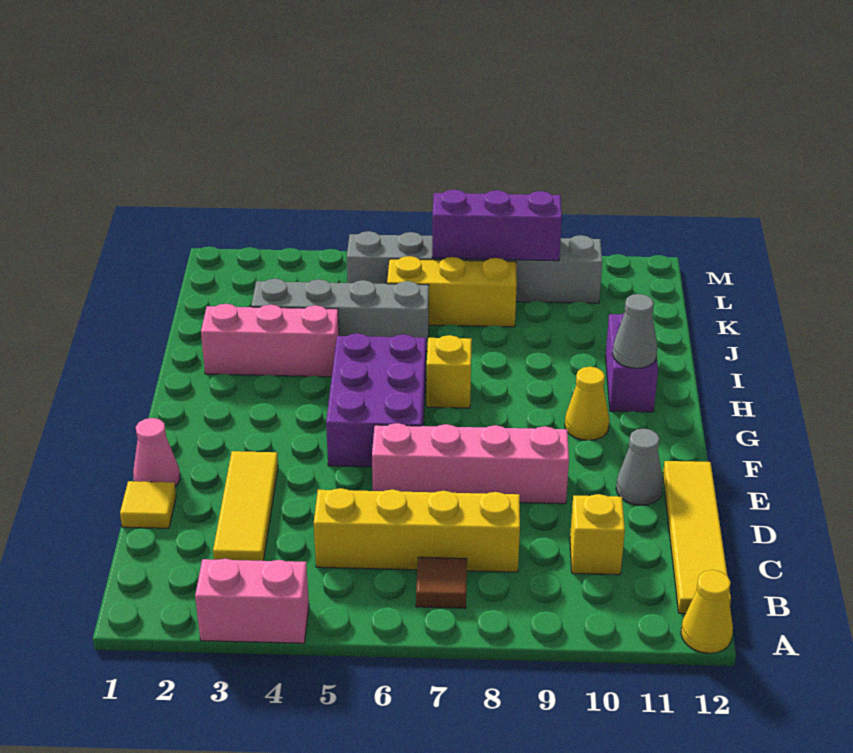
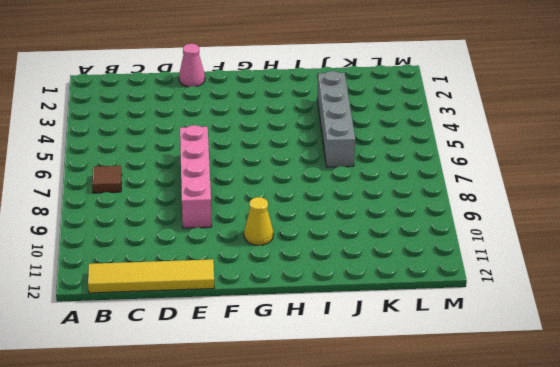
none -> pink 1x2 brick [195,559,309,643]
none -> yellow 1x1 cone [681,570,733,653]
none -> yellow 1x3 tile [213,451,278,561]

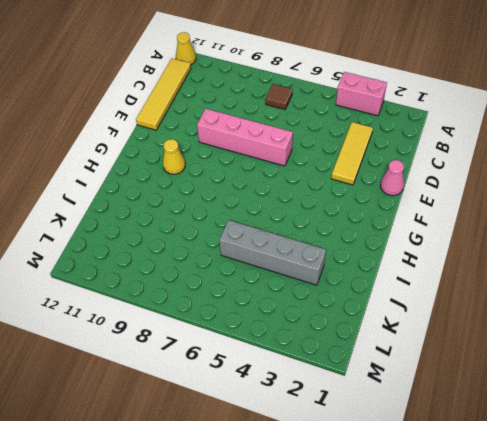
none -> yellow 1x4 brick [314,488,520,572]
none -> yellow 1x1 brick [570,494,625,575]
none -> yellow 1x1 tile [120,481,176,528]

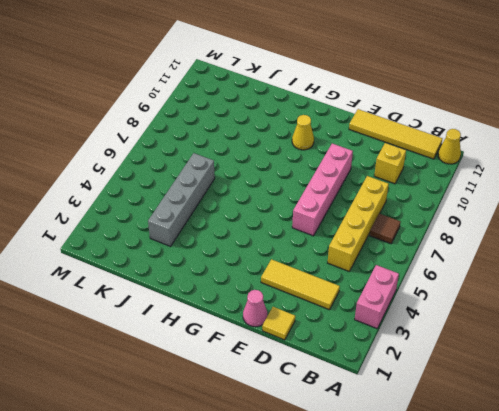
none -> grey 1x1 cone [616,429,663,505]
none -> purple 2x3 brick [326,333,426,467]
none -> yellow 1x1 brick [427,335,472,408]

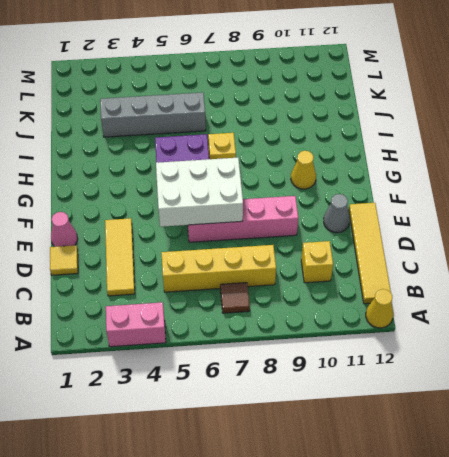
white 2x3 brick [156,158,243,227] -> none
none -> purple 1x2 brick [605,313,658,412]
none -> pink 1x3 brick [201,303,339,377]
none -> yellow 1x3 brick [387,256,517,327]

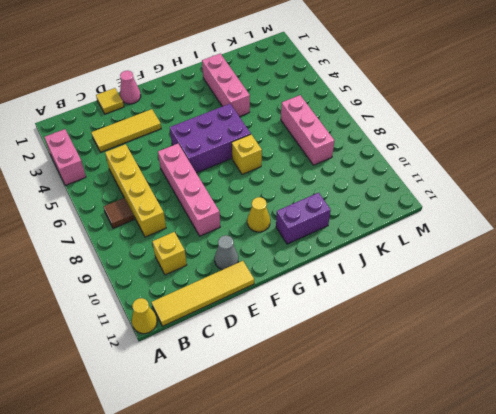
pink 1x3 brick [281,95,334,165] -> yellow 1x3 brick [387,256,517,327]
none -> grey 1x4 brick [251,279,429,351]
none -> grey 1x6 brick [347,231,602,303]
none -> grey 1x1 cone [612,294,657,368]

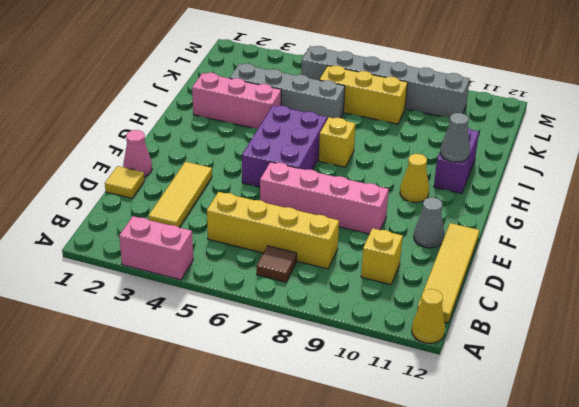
none -> purple 1x3 brick [432,190,562,261]

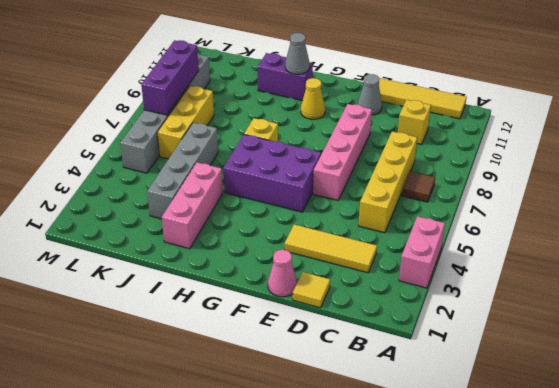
none -> yellow 1x1 cone [681,570,733,653]

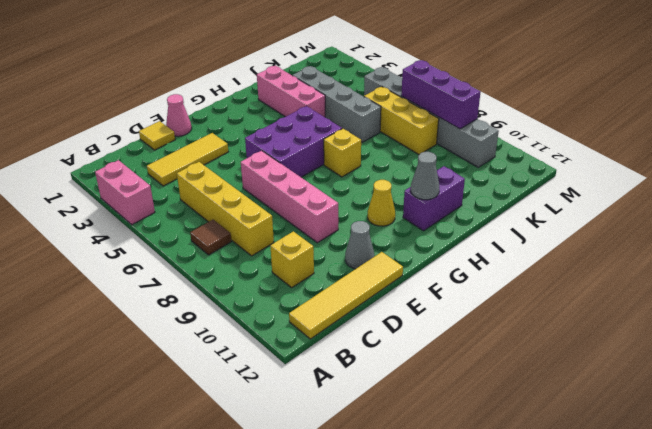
none -> yellow 1x1 cone [681,570,733,653]

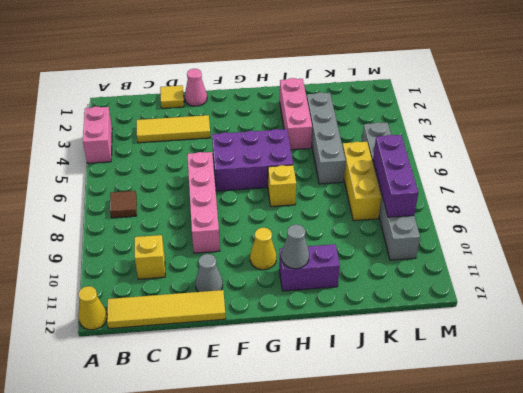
none -> yellow 1x4 brick [314,488,520,572]

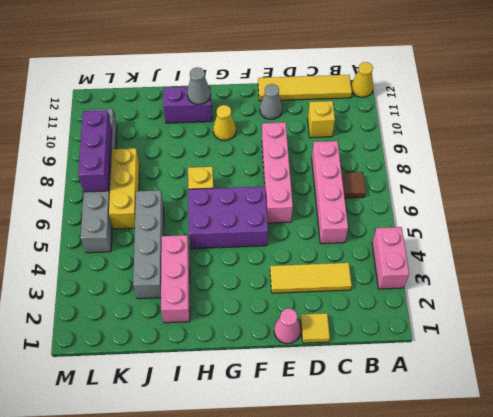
pink 1x4 brick [312,141,348,244] -> yellow 1x4 brick [314,488,520,572]

